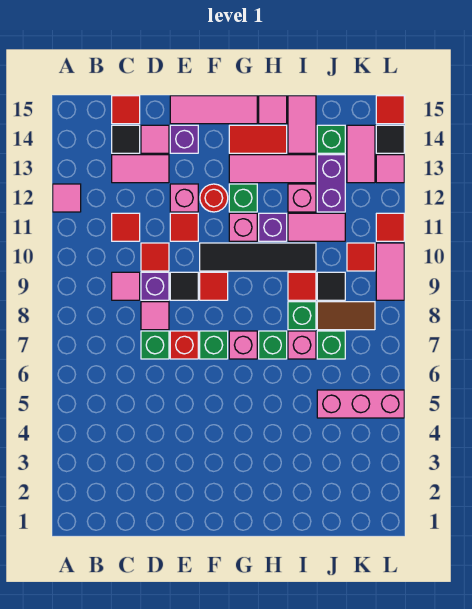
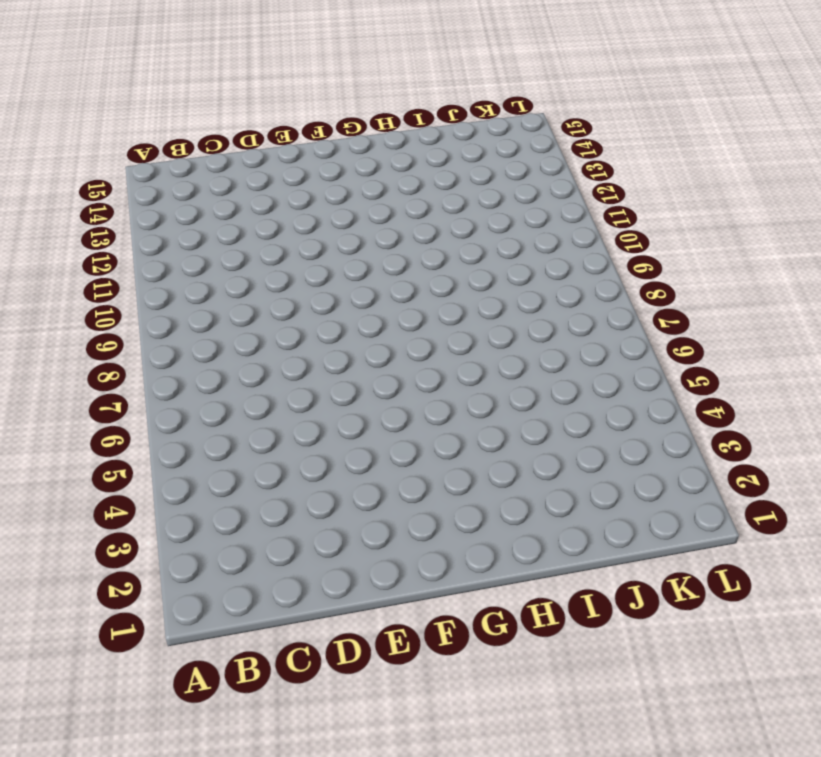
none -> pink 1x1 tile [53,184,81,212]
none -> pink 1x1 tile [112,272,140,300]
none -> red 1x1 tile [112,213,140,241]
none -> pink 1x2 tile [112,155,169,183]

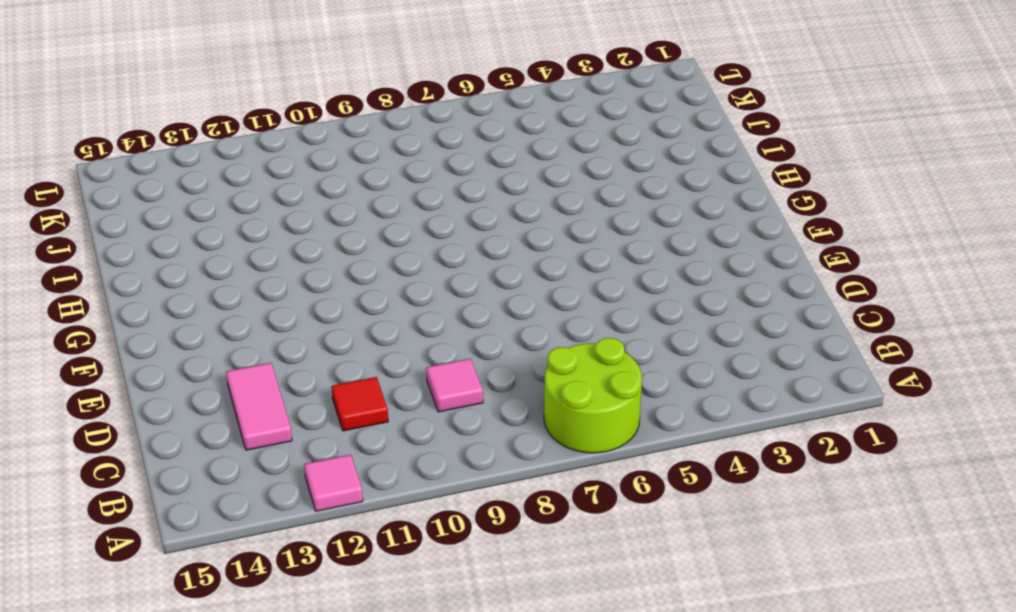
lime 2x2 round brick [544,338,642,453] -> none
none -> black 1x1 tile [112,125,140,153]
none -> red 1x1 tile [112,96,140,124]
none -> green 1x1 brick [141,331,169,359]
none -> pink 1x1 tile [141,302,169,330]

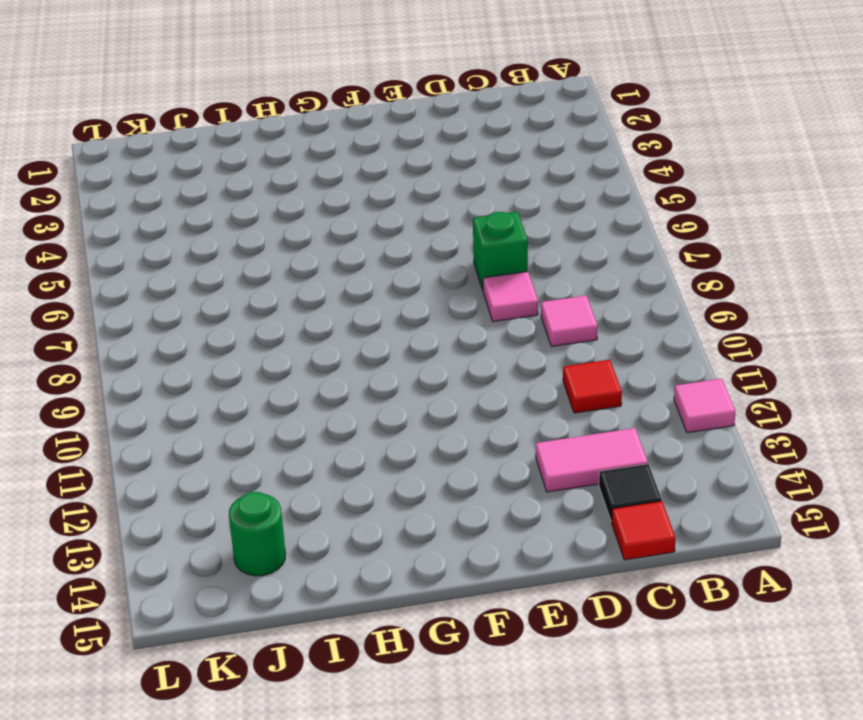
green 1x1 round brick [229,492,286,576] -> green 1x1 brick [317,125,345,153]
none -> purple 1x1 brick [141,272,169,300]
none -> red 1x1 tile [141,243,169,271]
none -> pink 1x1 tile [141,125,169,153]
none -> red 1x1 brick [170,331,198,359]

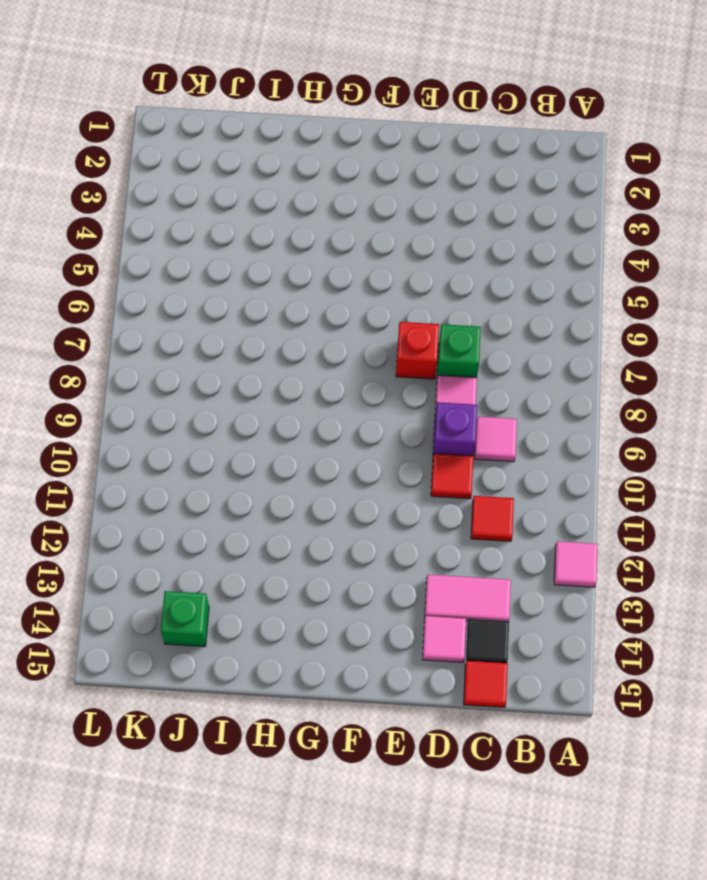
none -> black 1x1 tile [170,272,198,300]
none -> red 1x1 tile [170,213,198,241]
none -> pink 1x1 brick [170,184,198,212]
none -> purple 1x1 brick [170,125,198,153]

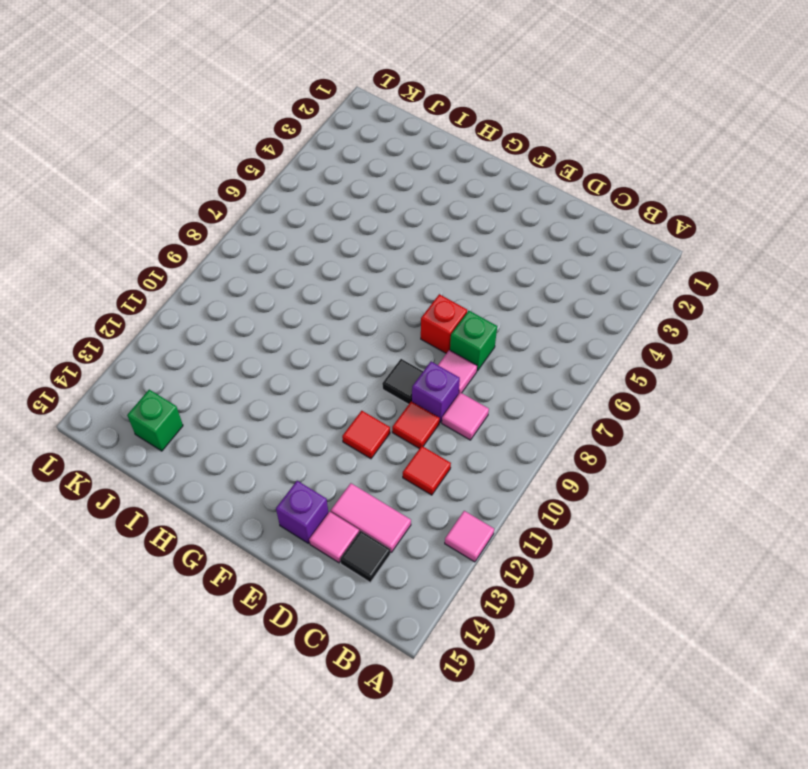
none -> red 1x1 tile [112,96,140,124]
none -> pink 1x1 brick [170,184,198,212]
none -> pink 1x3 tile [170,96,257,124]
none -> green 1x1 brick [200,331,228,359]

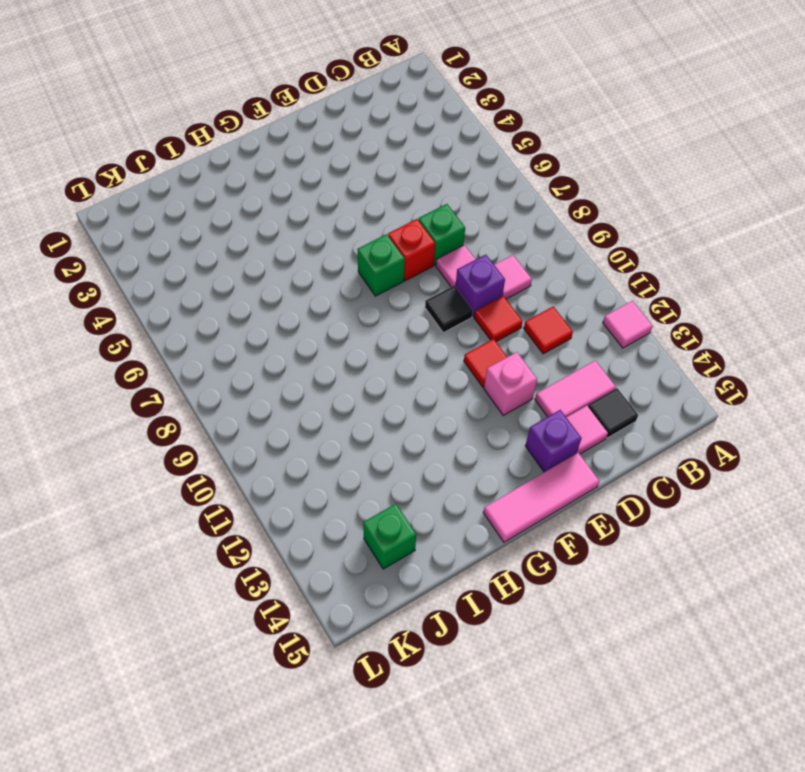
none -> red 1x1 tile [112,96,140,124]
none -> red 1x1 tile [200,272,228,300]
none -> black 1x4 tile [200,243,316,271]
none -> red 1x1 round brick [200,184,228,212]

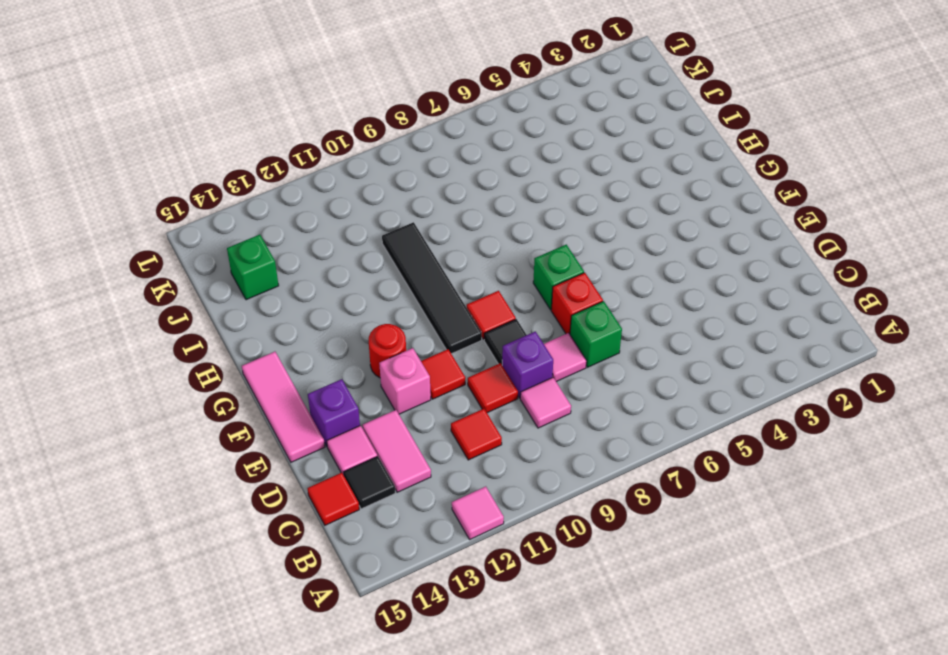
none -> pink 1x1 brick [229,331,257,359]
none -> pink 1x1 brick [229,213,257,241]
none -> green 1x1 brick [229,184,257,212]
none -> pink 1x3 tile [229,155,316,183]

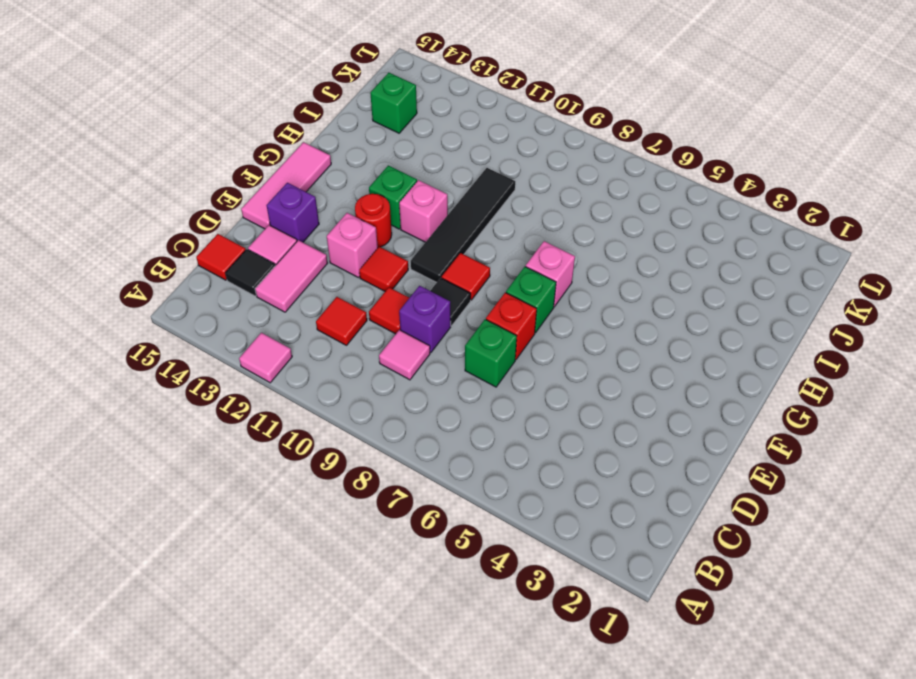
none -> pink 1x1 tile [141,302,169,330]
none -> pink 1x3 tile [229,155,316,183]
none -> red 1x2 tile [229,125,287,153]
none -> green 1x1 brick [259,331,287,359]

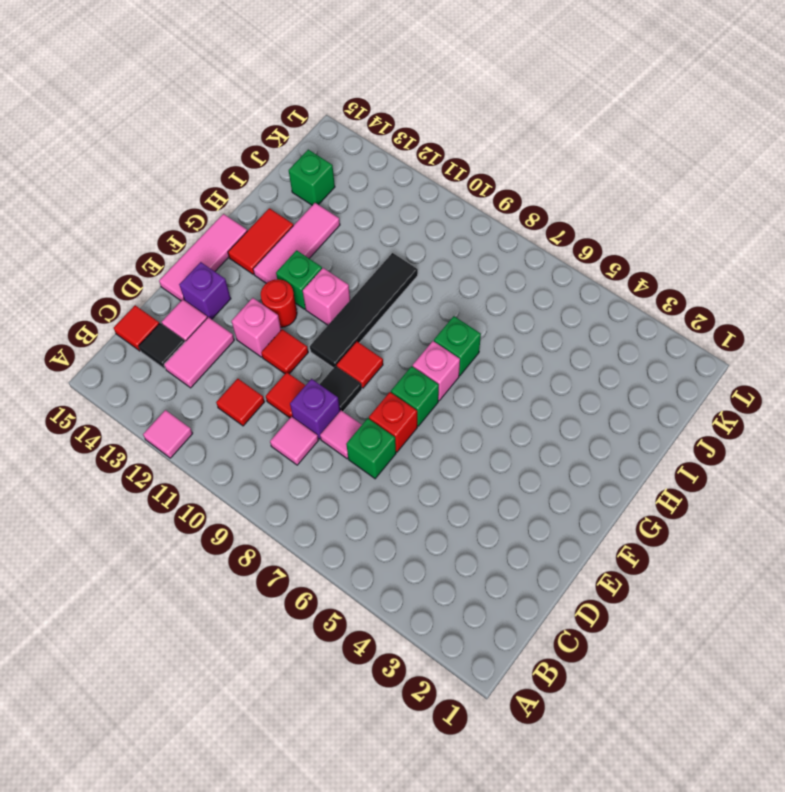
none -> purple 1x1 brick [259,213,287,241]
none -> pink 1x1 tile [259,96,287,124]
none -> pink 1x1 brick [288,331,316,359]
none -> green 1x1 brick [288,302,316,330]

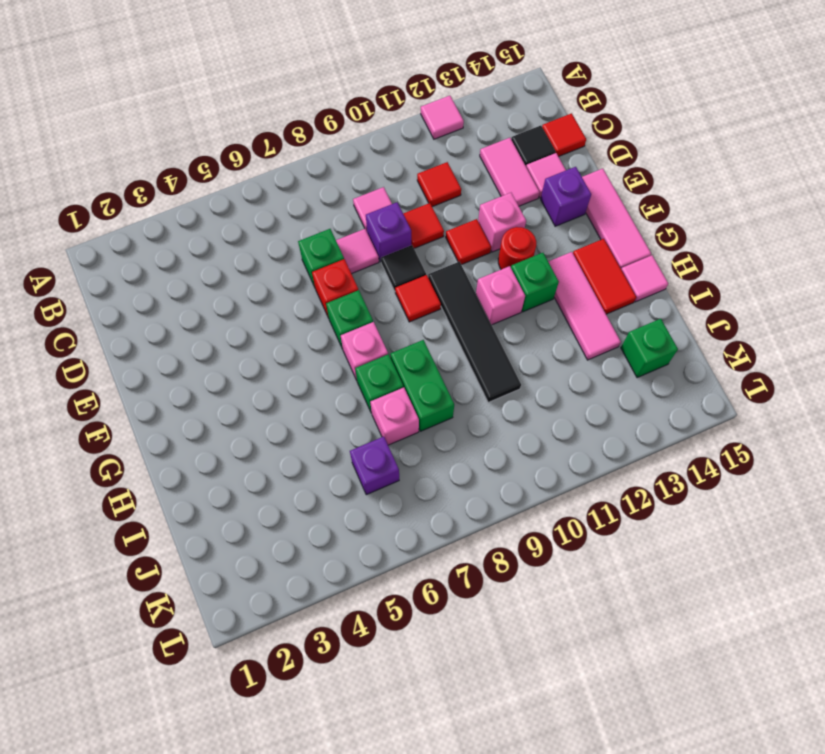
green 1x2 brick [390,340,454,431] -> green 1x1 brick [288,302,316,330]
purple 1x1 brick [350,437,399,495] -> purple 1x1 brick moved to [259,213,287,241]
none -> red 1x1 tile [288,272,316,300]
none -> pink 1x2 tile [288,213,345,241]
none -> pink 1x1 brick [288,184,316,212]
none -> pink 1x2 tile [288,96,316,153]

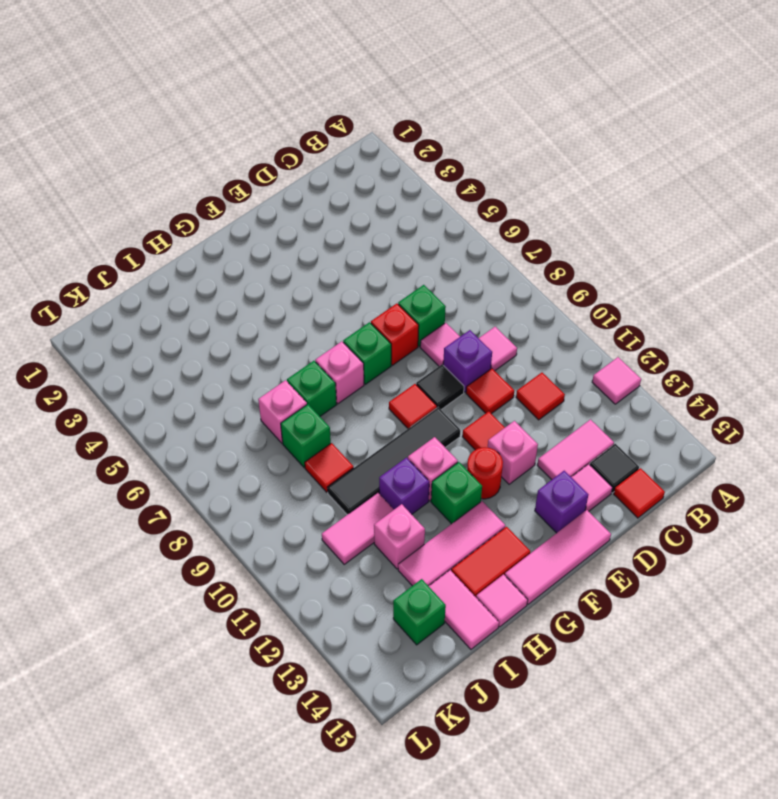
none -> pink 1x3 brick [317,390,404,418]
none -> green 1x1 brick [317,331,345,359]
none -> brown 1x2 tile [317,302,375,330]
none -> black 1x1 tile [317,272,345,300]

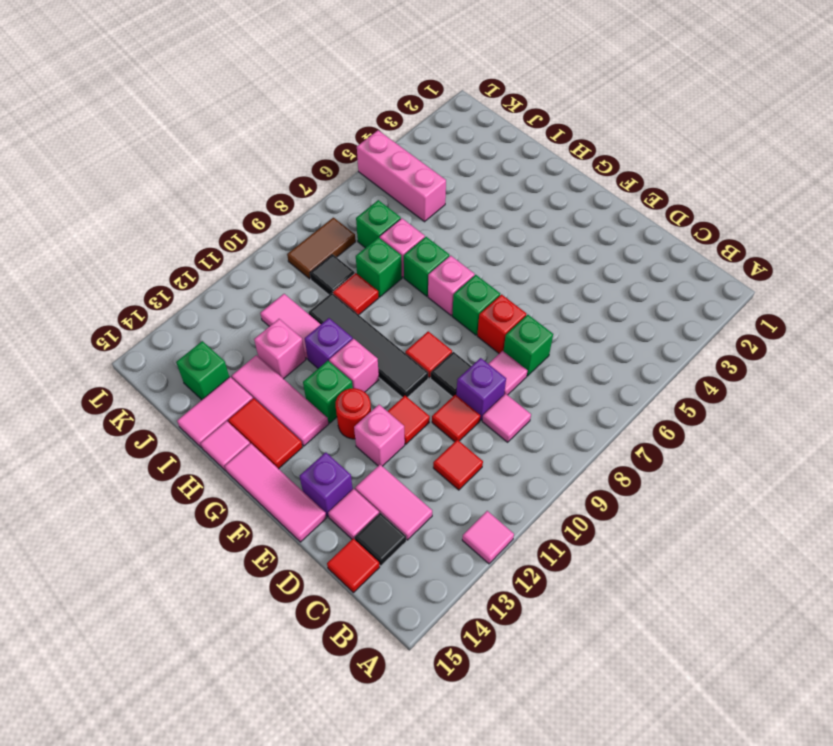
brown 1x2 tile [287,218,356,279] -> brown 1x2 tile turned to [317,302,375,330]
none -> purple 1x2 brick [317,155,345,212]
none -> red 1x1 tile [347,243,375,271]
none -> pink 1x2 tile [347,125,375,183]
none -> pink 1x2 tile [376,243,404,300]

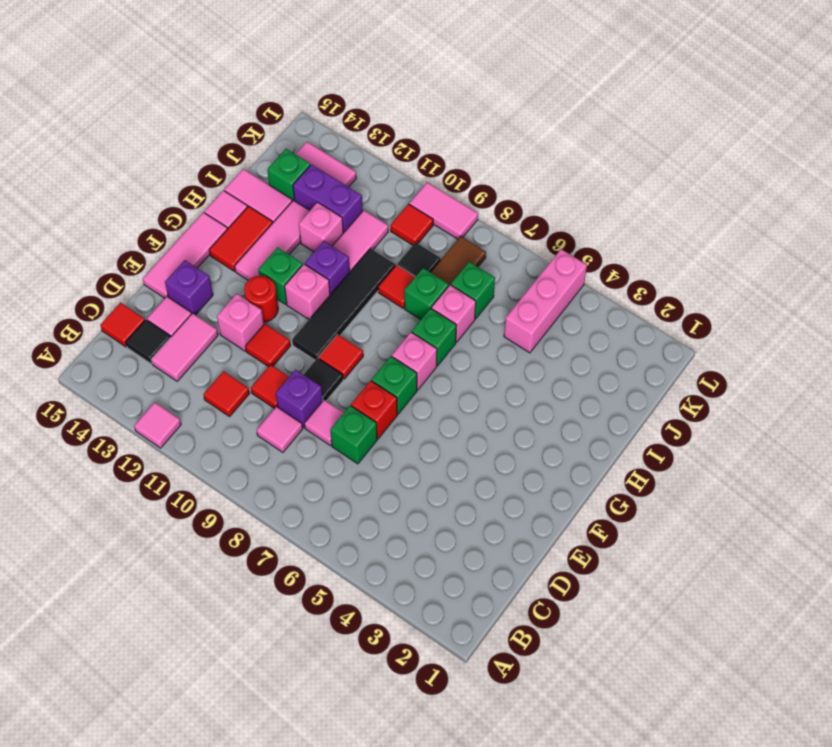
none -> red 1x1 tile [376,213,404,241]
none -> pink 1x1 tile [376,155,404,183]
none -> black 1x1 tile [376,125,404,153]
none -> red 1x1 tile [376,96,404,124]

